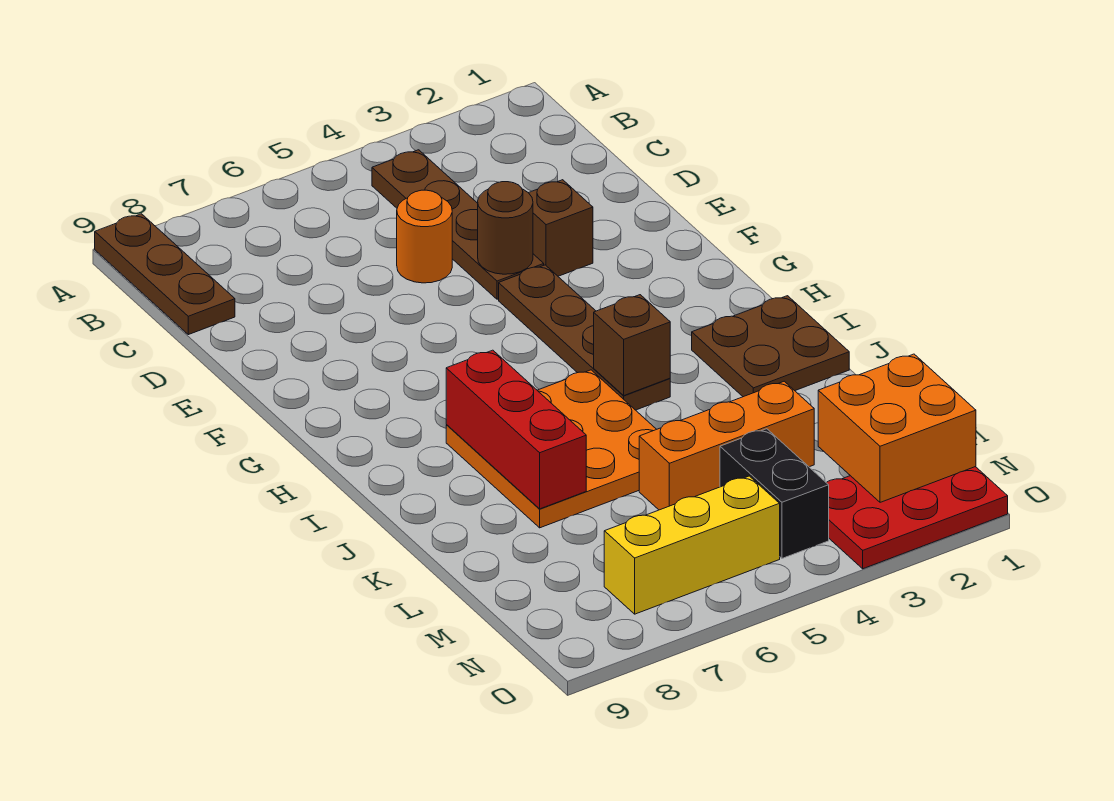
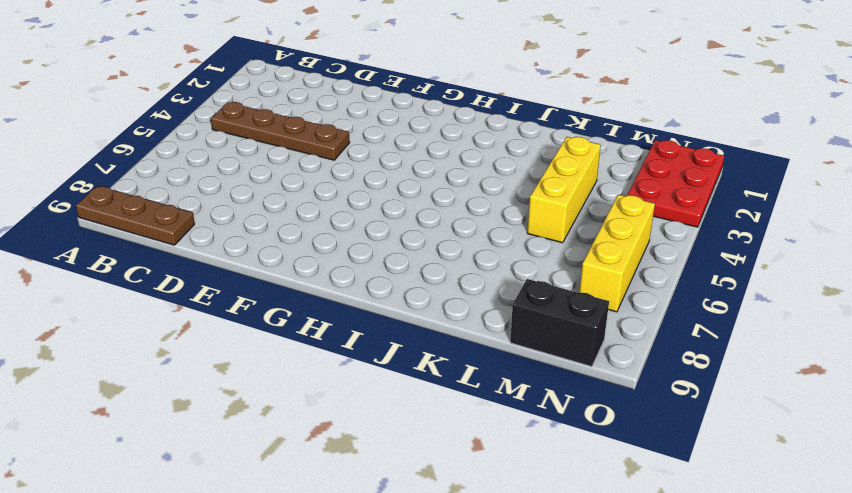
yellow 1x3 brick [527,137,601,243] -> orange 1x3 brick [639,381,814,510]
black 1x2 brick [510,279,609,367] -> black 1x2 brick moved to [720,429,829,558]
none -> orange 1x1 round brick [397,190,452,283]
none -> brown 1x1 brick [529,180,593,276]
none -> brown 1x4 plate [499,265,670,410]

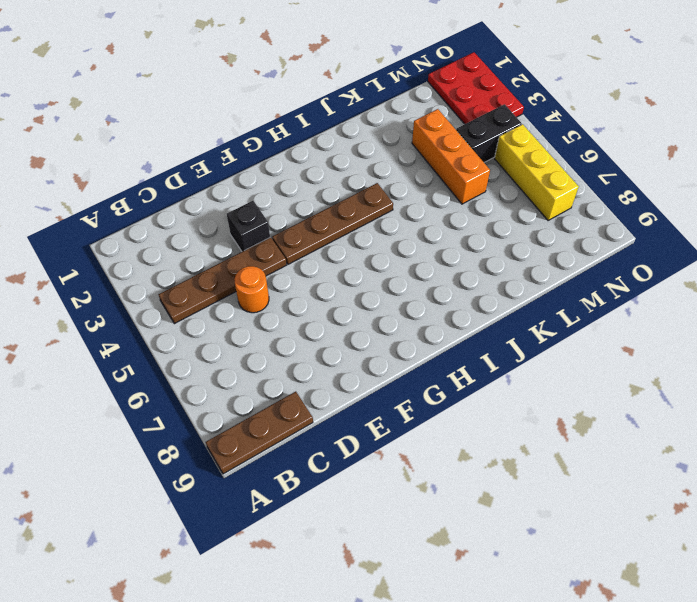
black 1x1 brick [227,201,270,252] -> brown 1x1 brick [529,180,593,276]
none -> brown 2x2 plate [692,296,849,397]
none -> orange 3x3 plate [446,370,656,528]
none -> brown 1x1 round brick [478,182,533,274]

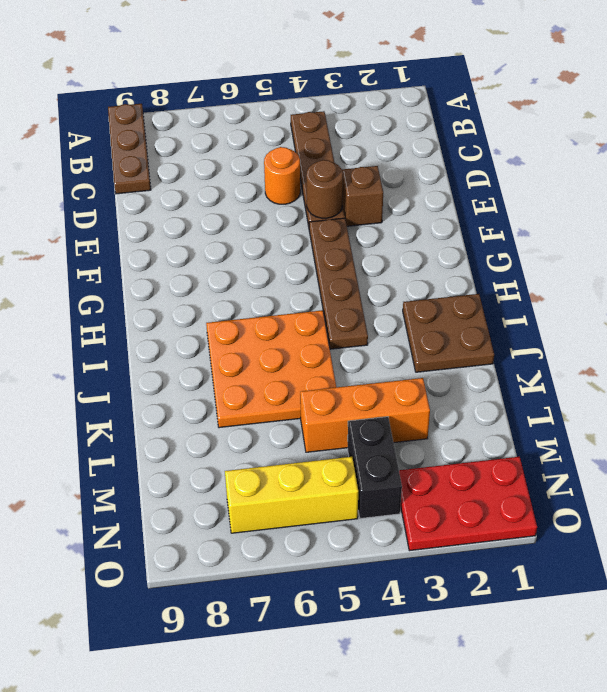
none -> brown 1x1 brick [594,295,670,395]
none -> red 1x3 brick [446,350,586,509]
none -> orange 2x2 brick [818,354,976,502]

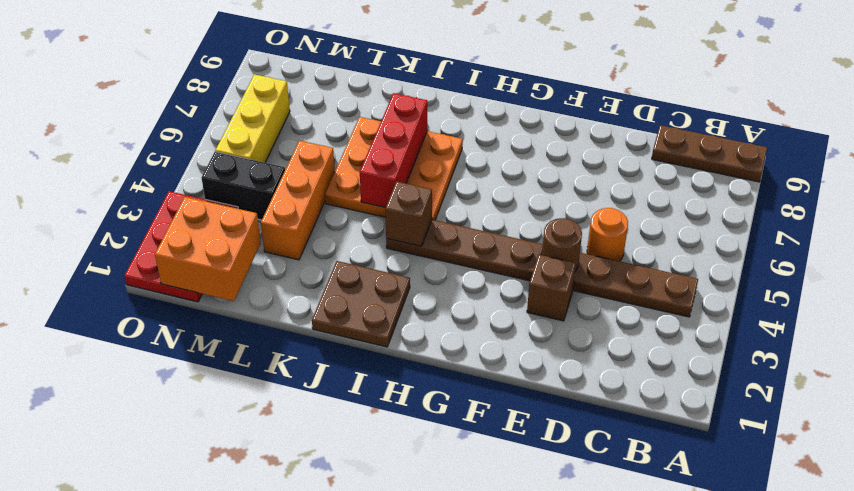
red 1x3 brick [360,93,427,208] -> red 1x3 brick turned to [446,350,586,509]

